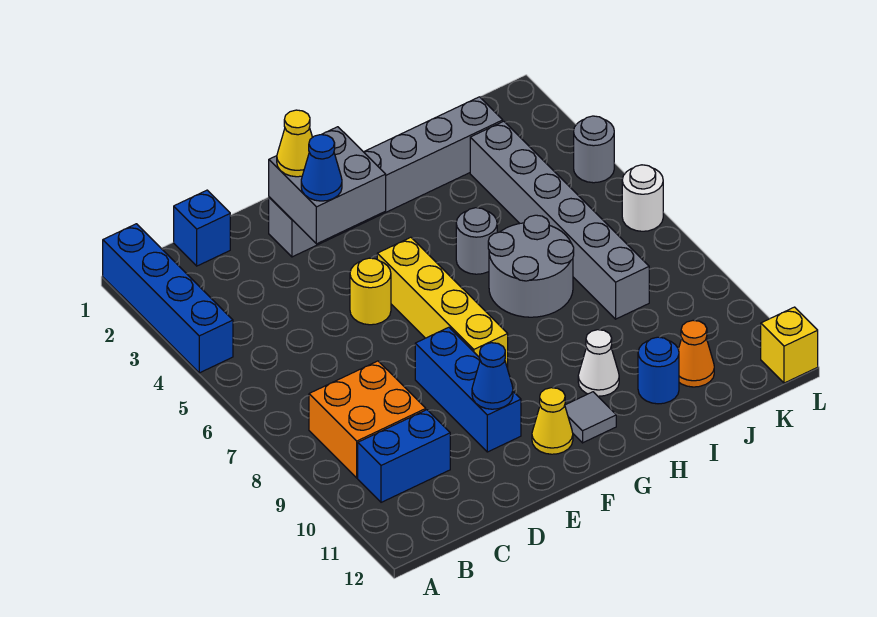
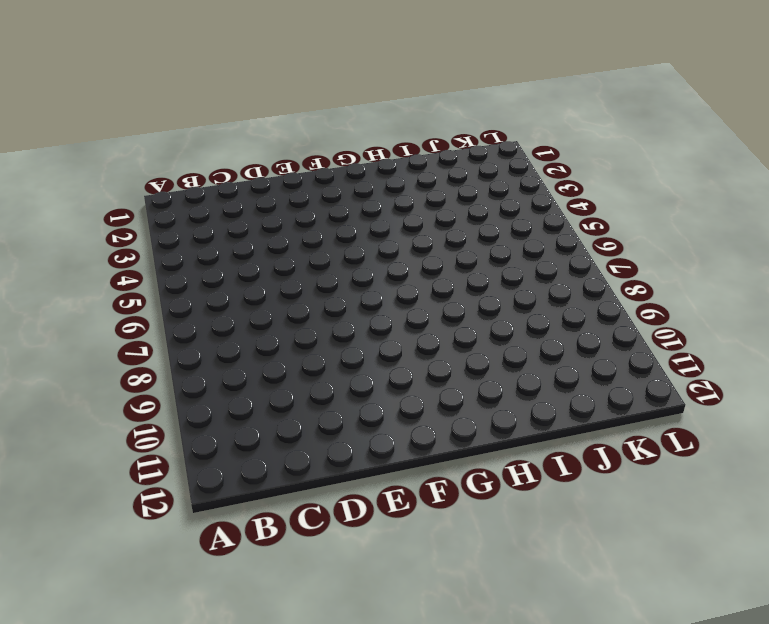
none -> blue 1x4 brick [103,224,233,373]
none -> orange 2x2 brick [309,361,426,478]
none -> blue 1x2 brick [358,410,450,502]

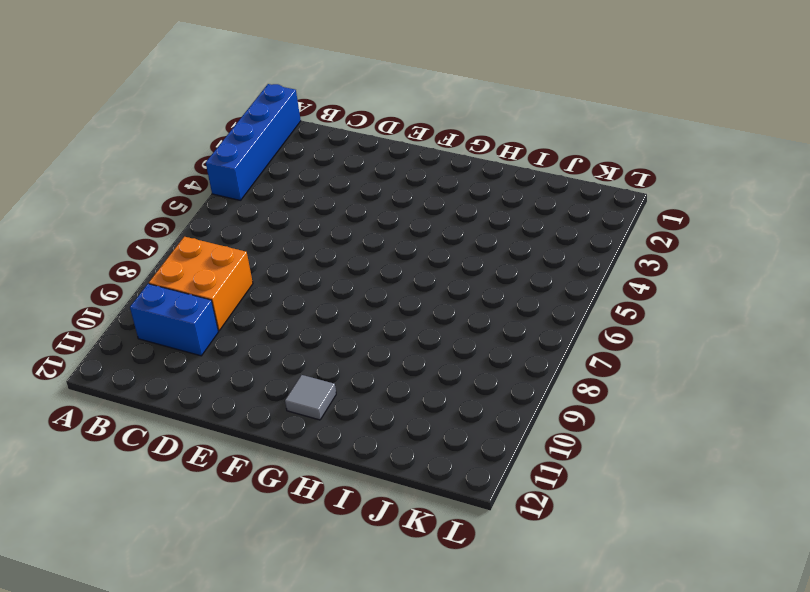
none -> blue 1x1 brick [174,190,230,266]
none -> grey 1x6 brick [269,97,503,257]
none -> yellow 1x1 round brick [350,258,391,325]

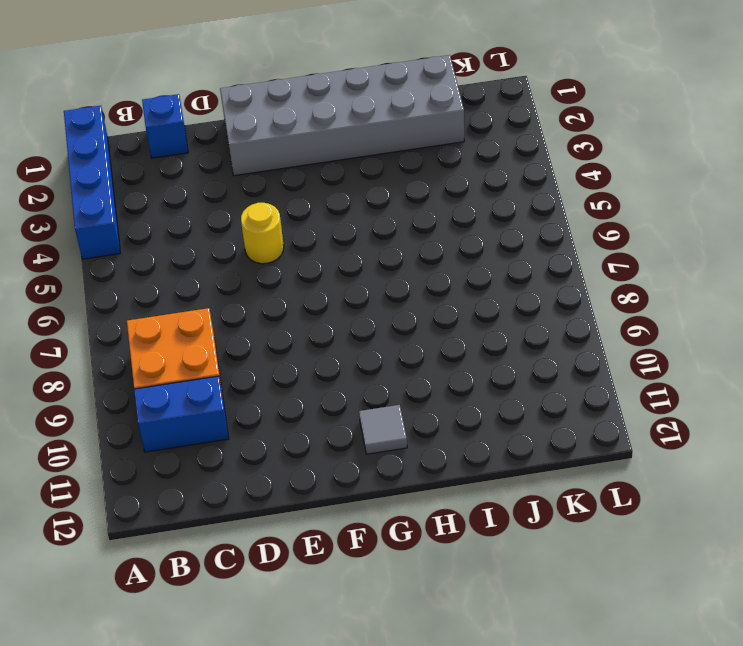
grey 2x6 brick [220,55,464,176] -> grey 1x6 brick [269,97,503,257]
none -> blue 1x3 brick [415,327,521,452]
none -> yellow 1x4 brick [377,237,508,369]
none -> yellow 1x1 cone [532,388,573,454]

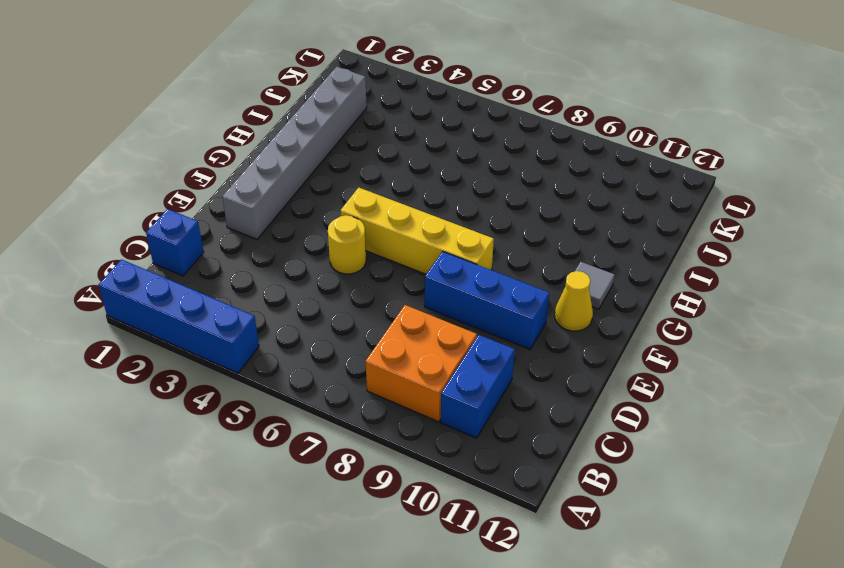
none -> grey 1x1 round brick [456,208,497,274]
none -> grey 2x2 round brick [488,215,574,317]
none -> white 1x1 cone [578,330,619,396]

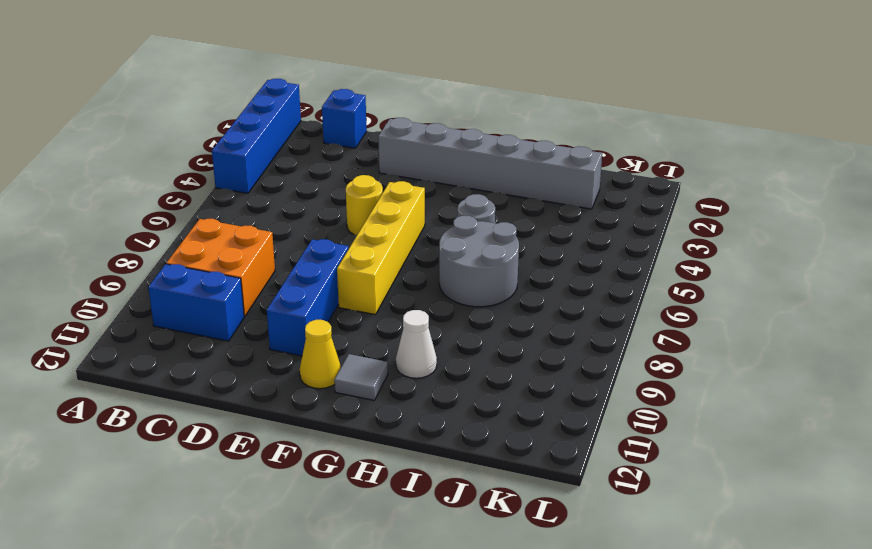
none -> blue 1x1 round brick [638,337,679,404]
none -> grey 1x6 brick [470,121,649,319]
none -> orange 1x1 cone [678,320,714,387]

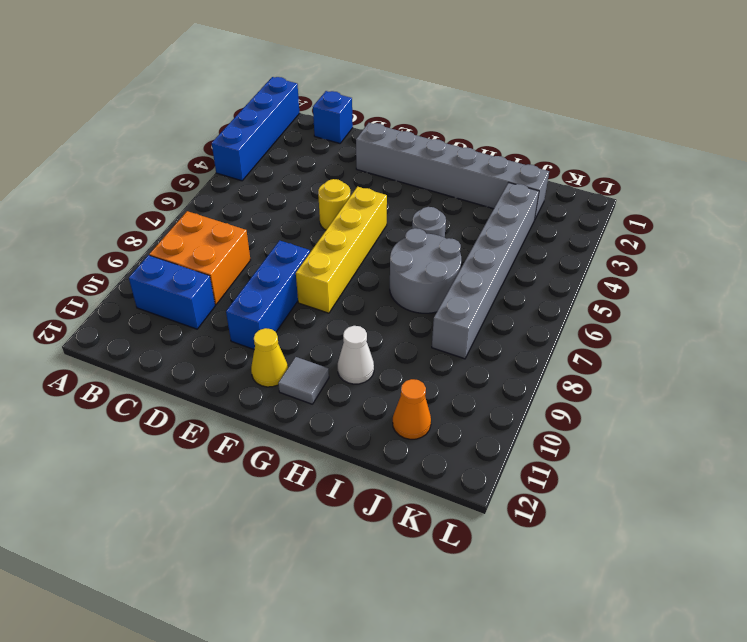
none -> blue 1x1 round brick [638,337,679,404]
none -> grey 1x1 round brick [574,116,614,183]
none -> white 1x1 round brick [622,165,663,231]

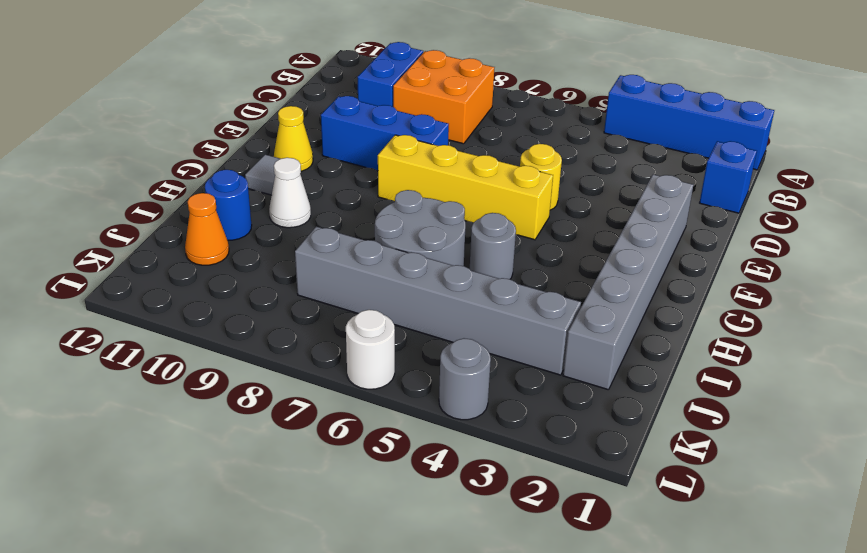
none -> yellow 1x1 brick [761,307,818,383]
none -> grey 2x2 brick [269,127,386,244]
none -> blue 1x1 cone [472,343,513,409]

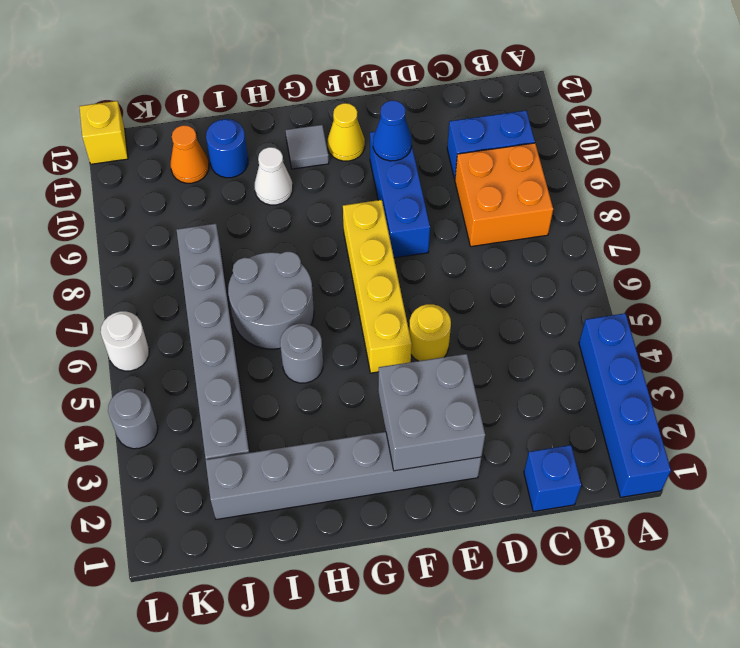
none -> yellow 1x1 cone [277,110,312,177]
none -> blue 1x1 cone [301,135,342,201]

